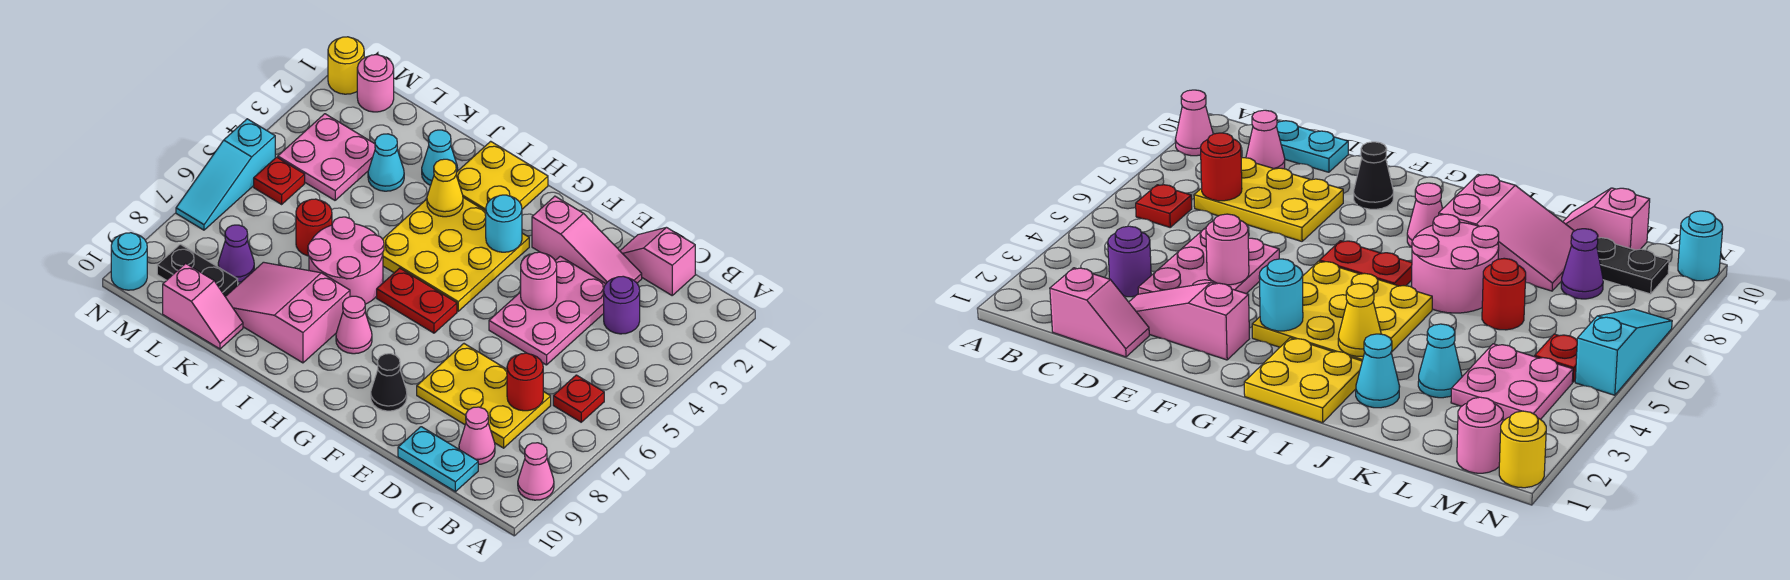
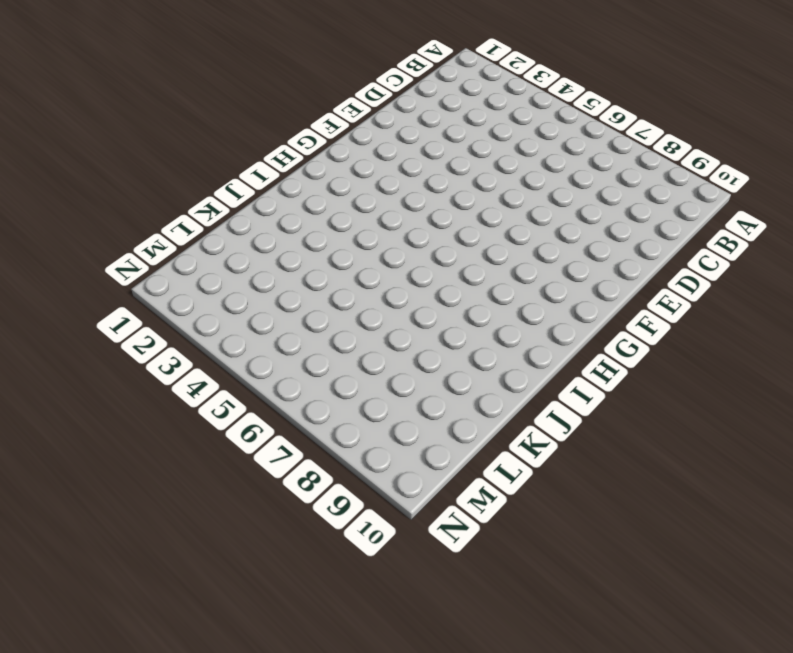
none -> pink 1x1 cone [518,443,554,500]
none -> red 1x1 plate [553,375,604,422]
none -> pink 1x2 slope [620,227,695,295]
none -> purple 1x1 round brick [604,276,640,334]

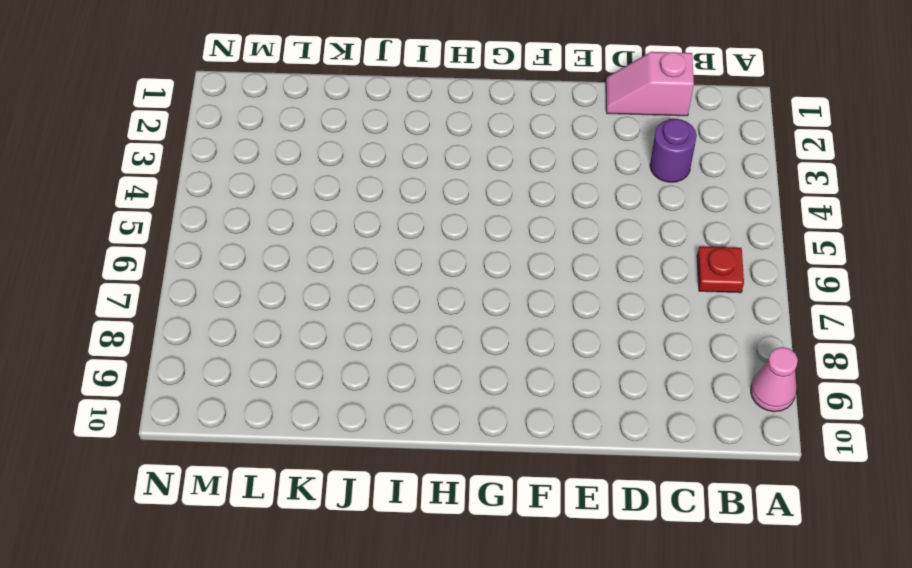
none -> yellow 2x3 plate [417,344,551,448]
none -> pink 1x1 cone [459,407,495,464]
none -> cyan 1x2 plate [398,427,478,492]
none -> pink 1x3 slope [532,196,642,284]

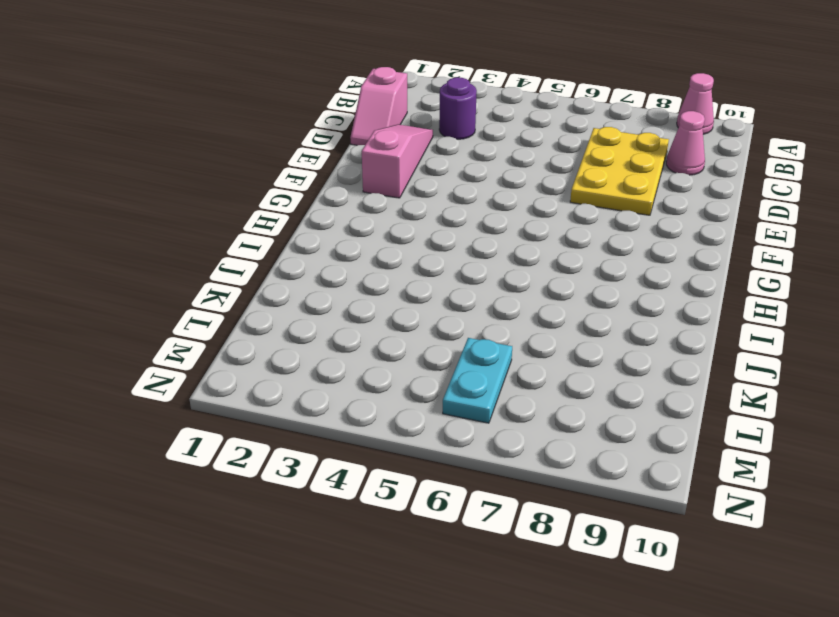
cyan 1x2 plate [443,338,512,423] -> cyan 1x2 plate moved to [398,427,478,492]
none -> red 1x1 plate [553,375,604,422]
none -> pink 2x3 plate [489,256,605,365]
none -> black 1x1 cone [371,354,407,411]
none -> yellow 3x3 plate [383,198,529,311]

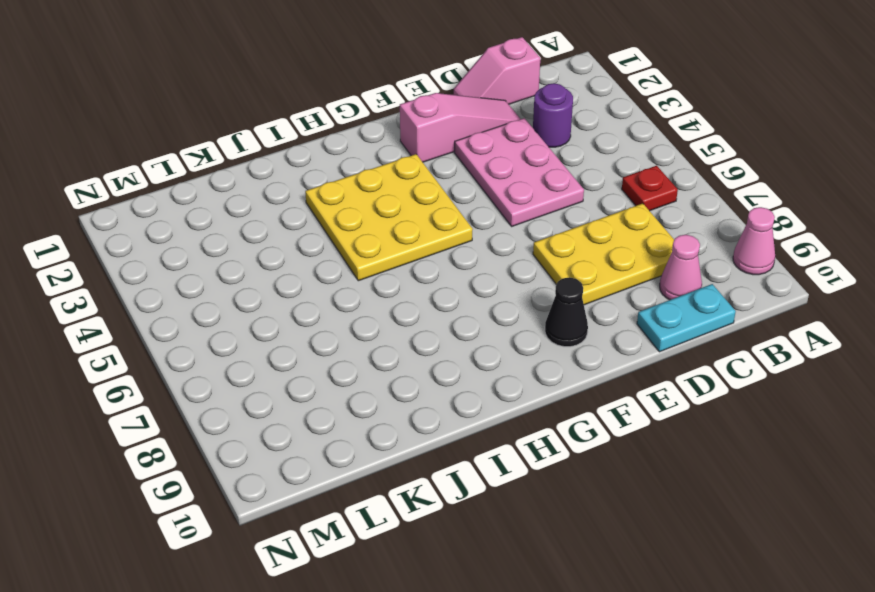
none -> red 1x2 plate [377,268,457,333]
none -> yellow 2x2 plate [456,141,548,211]
none -> pink 1x1 cone [336,296,372,354]
none -> pink 2x2 round brick [308,217,384,304]

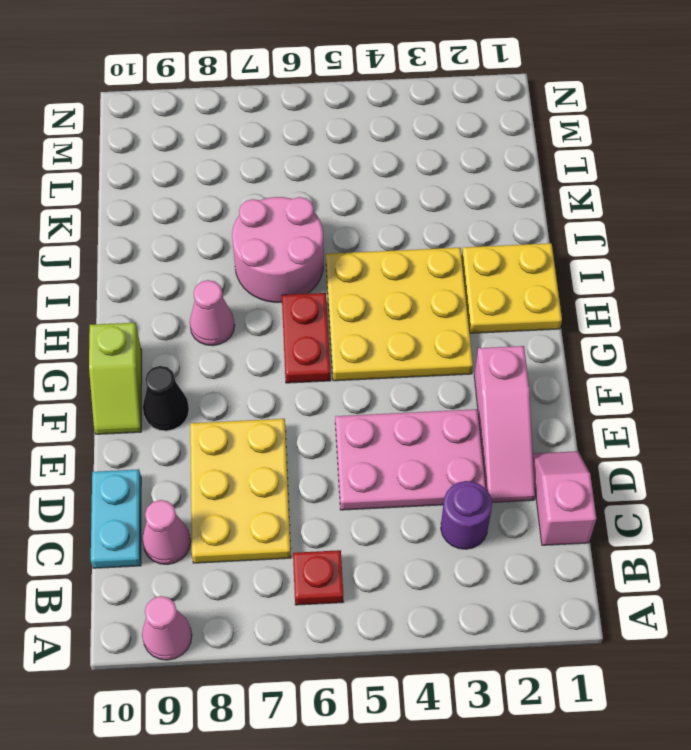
lime 1x2 slope [89,323,142,434] -> none
none -> pink 2x3 slope [225,262,350,363]
none -> cyan 1x1 cone [422,130,458,185]
none -> cyan 1x1 cone [368,134,404,191]
none -> red 1x1 round brick [296,199,332,256]

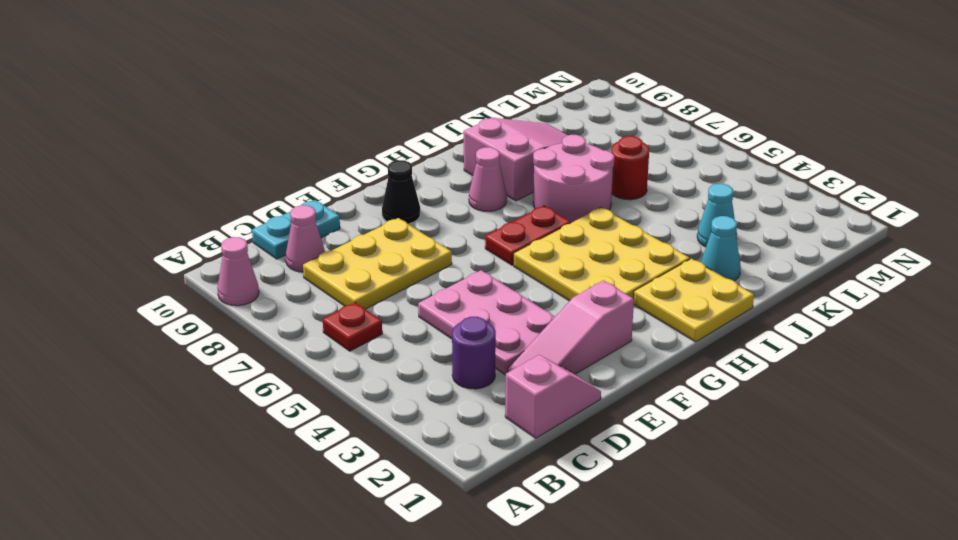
none -> pink 1x2 slope [163,263,243,349]
none -> pink 2x2 plate [278,114,375,200]
none -> purple 1x1 cone [218,225,254,282]
none -> black 1x2 plate [157,244,238,296]

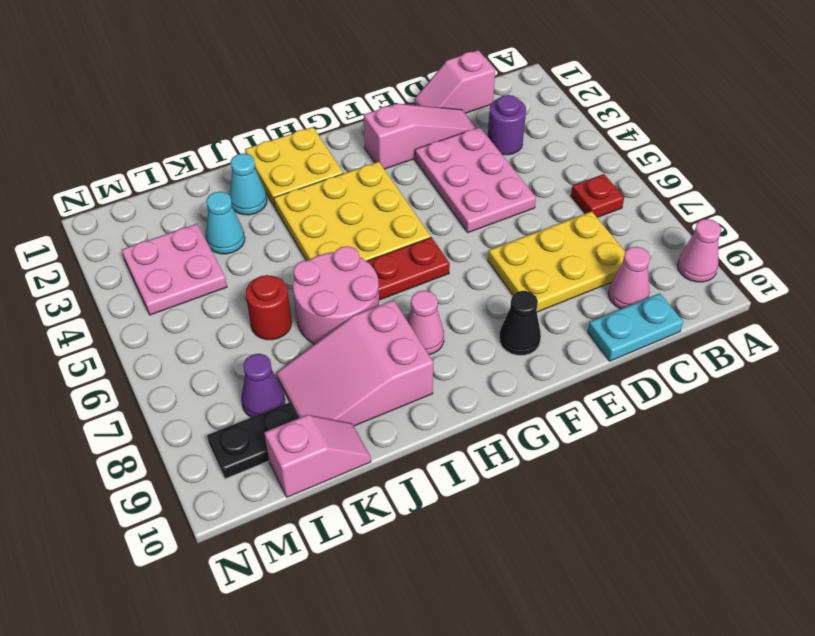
none -> pink 1x1 round brick [357,55,394,112]
none -> red 1x1 plate [254,157,305,204]
none -> yellow 1x1 round brick [328,37,364,94]
none -> cyan 1x3 slope [176,119,275,230]

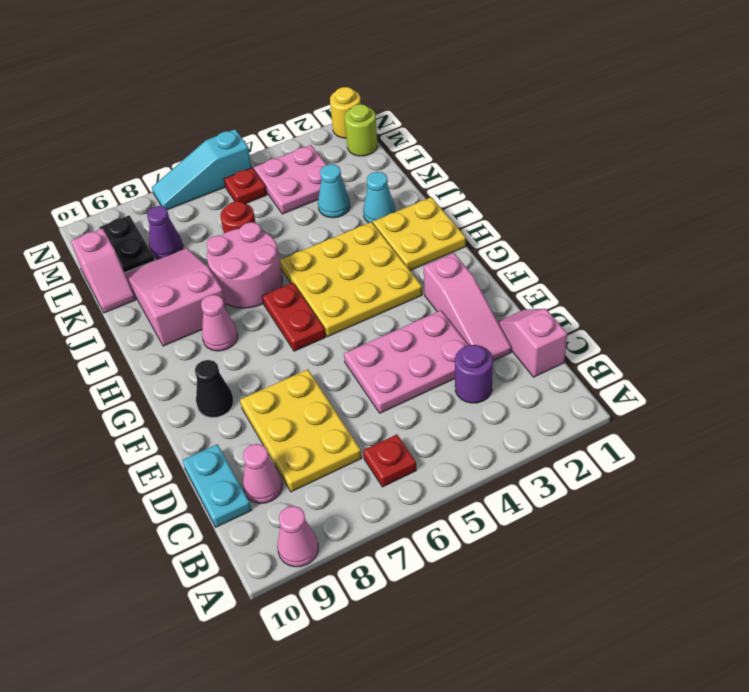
lime 1x1 round brick [345,104,378,156] -> pink 1x1 round brick [357,55,394,112]
none -> cyan 1x1 round brick [111,233,147,290]
none -> red 1x1 round brick [507,353,543,411]
none -> pink 1x1 round brick [521,252,557,310]
none -> cyan 1x1 round brick [486,195,522,252]

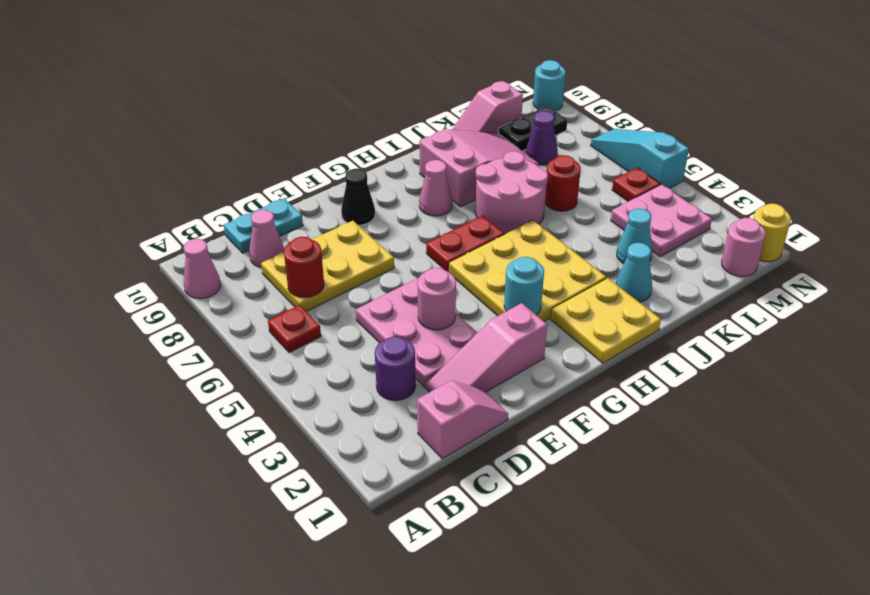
none -> yellow 1x1 cone [427,159,463,217]

